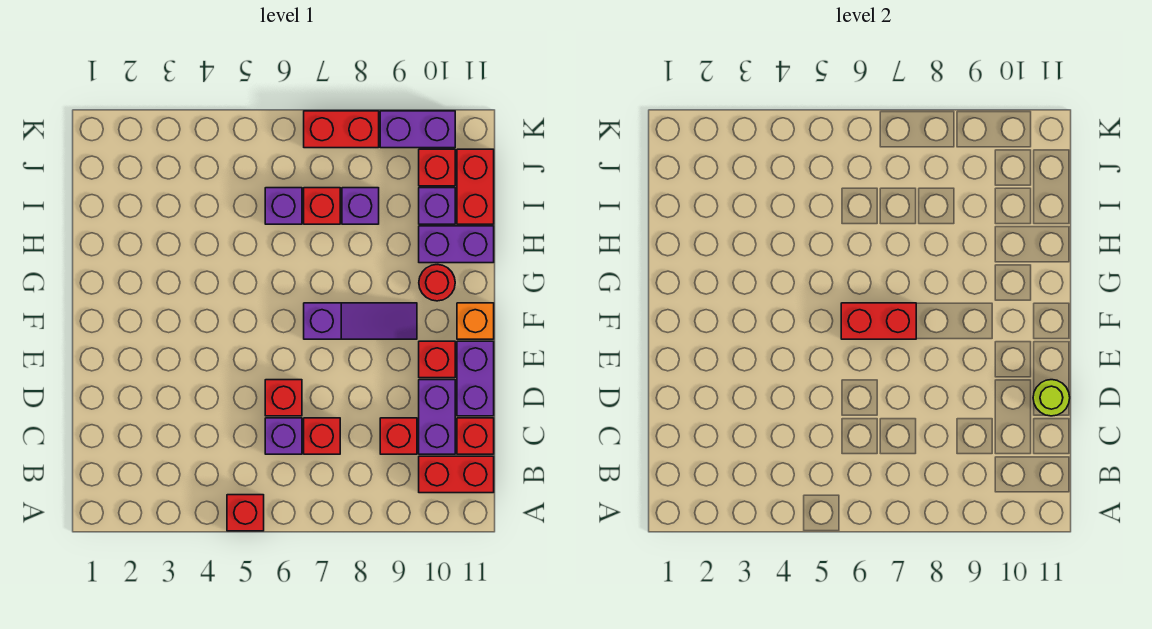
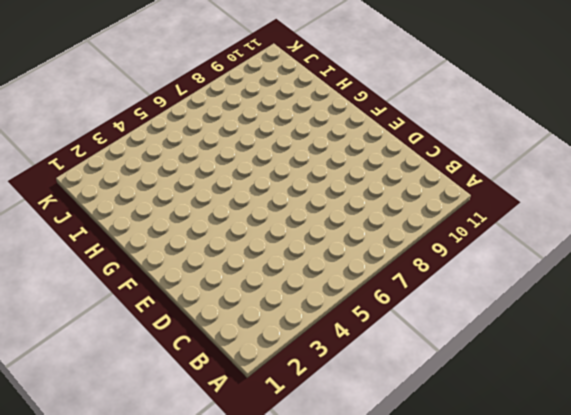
none -> red 1x1 brick [227,495,264,531]
none -> red 1x2 brick [419,456,494,493]
none -> purple 1x1 brick [265,418,302,454]

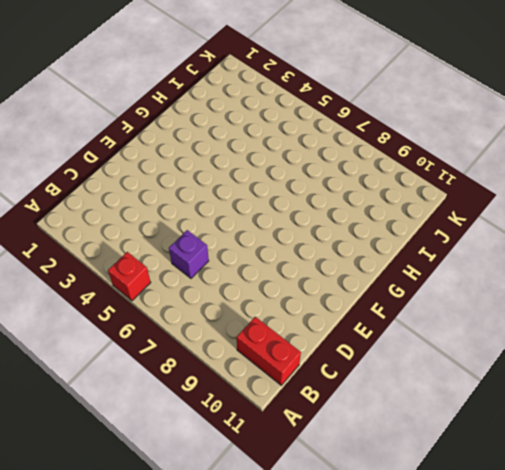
none -> red 1x1 brick [304,418,340,454]
none -> red 1x1 brick [380,418,417,454]
none -> purple 1x2 brick [419,380,455,454]

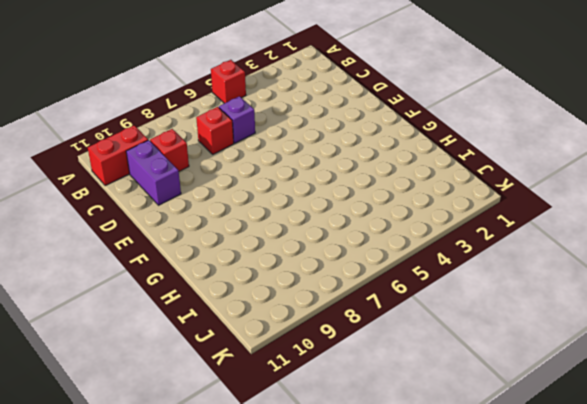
none -> red 1x1 brick [457,418,494,454]
none -> red 1x1 brick [265,380,302,416]
none -> purple 1x2 brick [457,341,494,416]

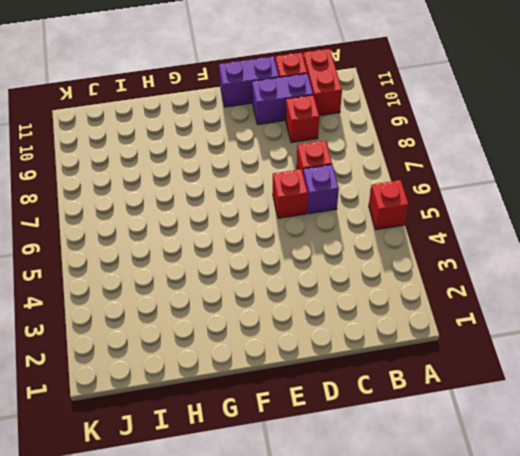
none -> red 1x1 brick [419,341,455,378]
none -> purple 1x3 slope [304,303,417,339]
none -> orange 1x1 brick [457,303,494,339]

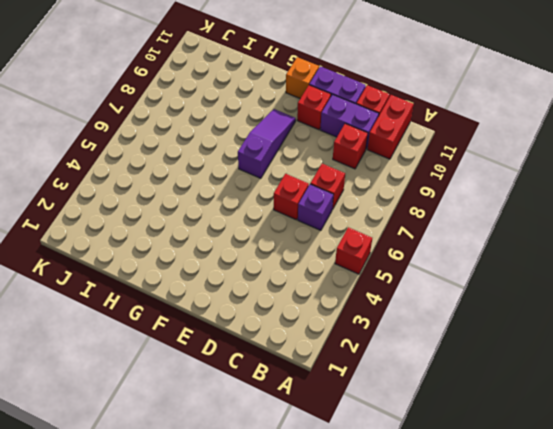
none -> red 1x1 round brick [419,265,455,301]
none -> purple 1x2 brick [419,226,494,263]
none -> purple 1x1 brick [265,188,302,224]

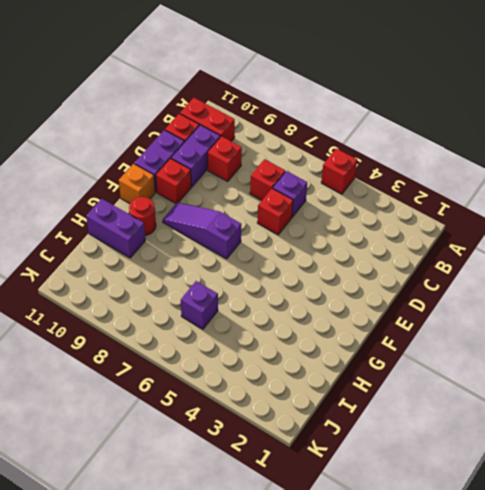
none -> red 1x1 brick [304,188,340,224]
none -> purple 1x1 brick [342,188,379,224]
none -> purple 1x1 brick [419,188,455,224]

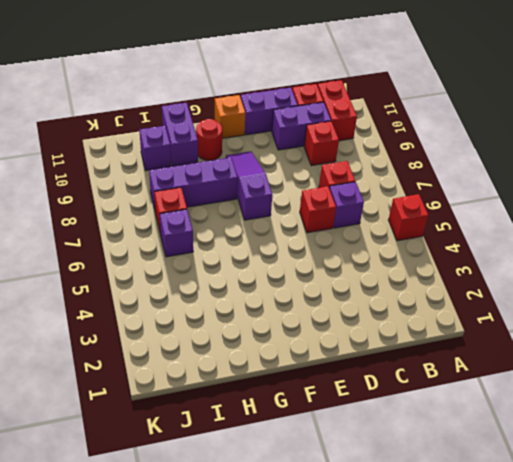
purple 1x3 brick [149,158,238,209] -> purple 1x1 brick [342,188,379,224]
none -> red 1x1 brick [419,341,455,378]
none -> red 1x2 brick [457,149,494,224]
none -> red 1x1 brick [419,149,455,186]

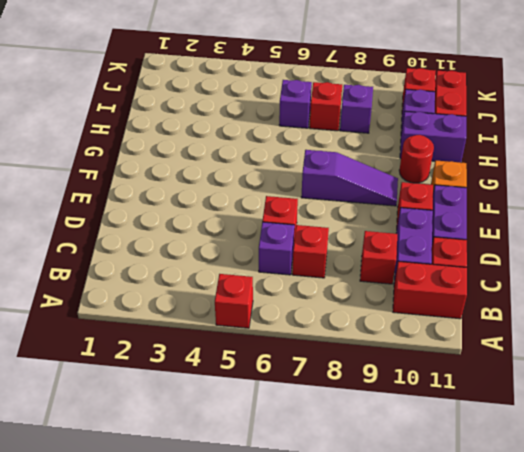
none -> red 1x2 brick [304,111,379,148]
none -> purple 1x2 brick [380,111,455,148]
none -> lime 1x1 round brick [1033,380,1070,416]

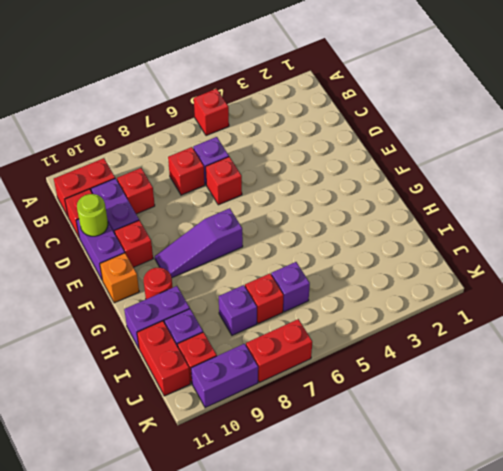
none -> red 1x2 brick [841,303,916,339]

